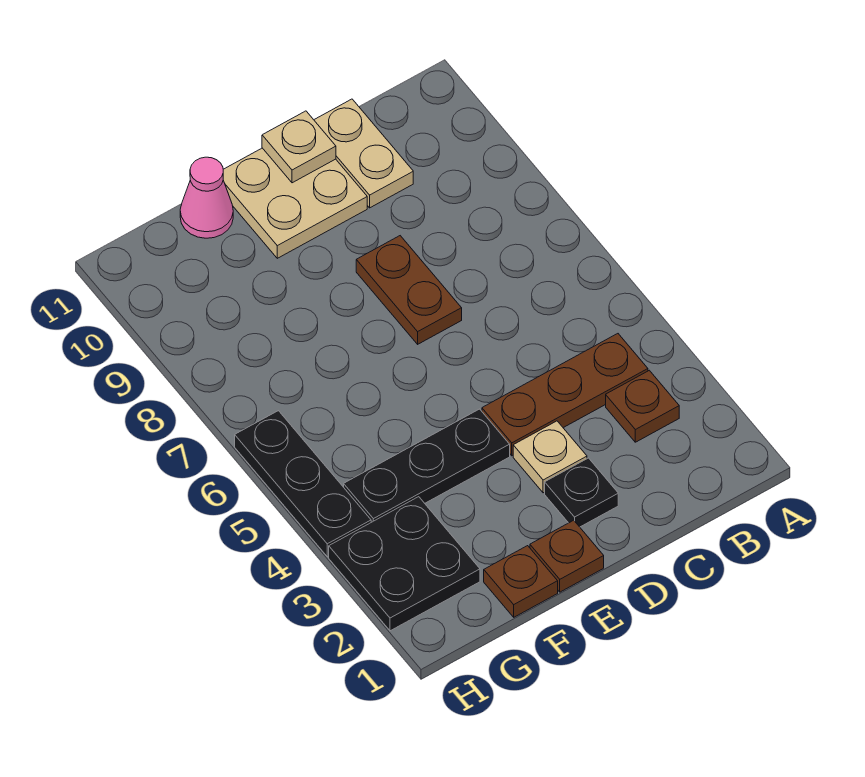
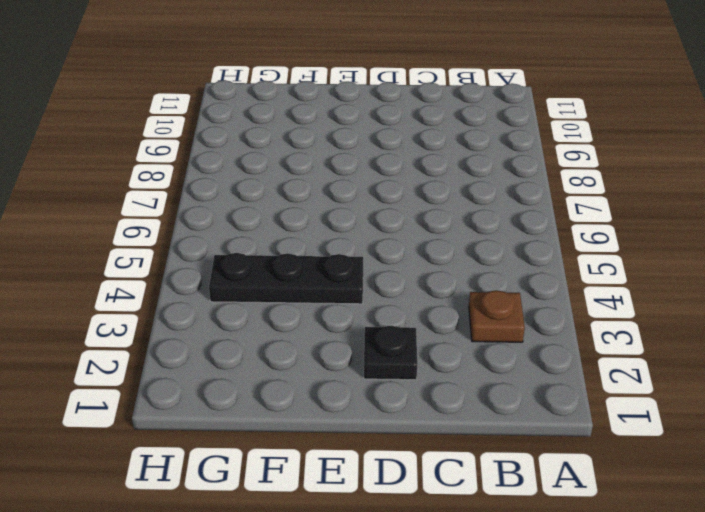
none -> brown 1x3 plate [482,334,648,456]
none -> tan 1x2 plate [314,99,413,208]
none -> tan 1x1 plate [513,421,587,493]

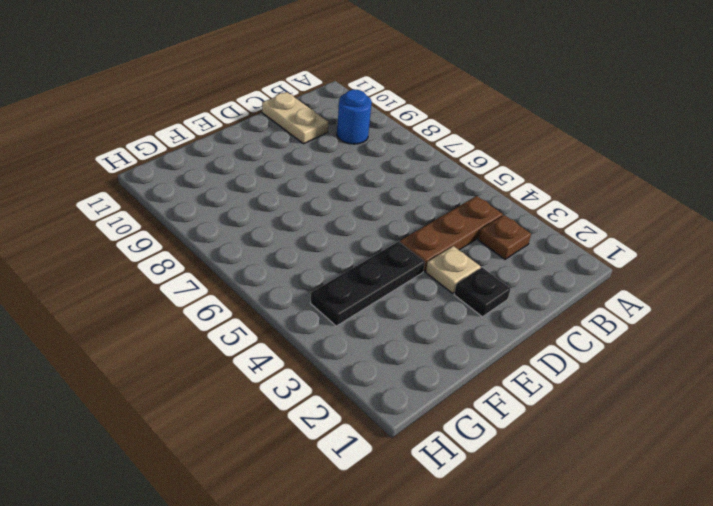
blue 1x1 round brick [337,89,372,144] -> none
none -> brown 1x2 plate [356,236,462,344]
none -> tan 2x2 plate [223,148,367,258]
none -> brown 1x1 plate [530,520,604,592]

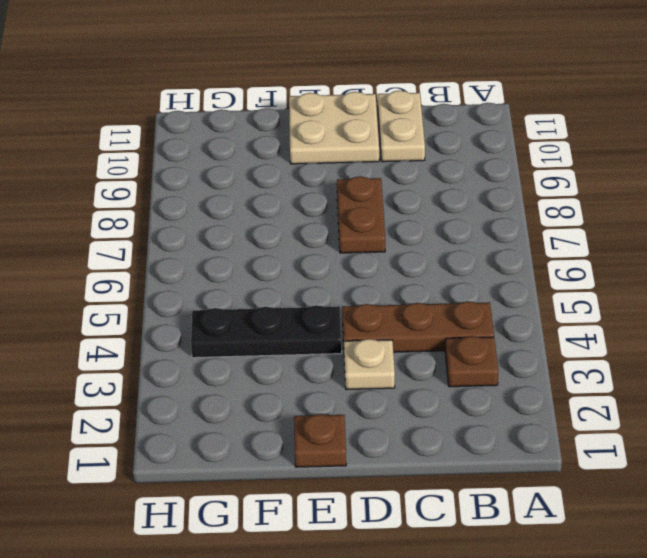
none -> black 1x1 plate [545,458,618,527]
none -> brown 1x1 plate [484,546,558,617]
none -> pink 1x1 cone [180,157,233,238]

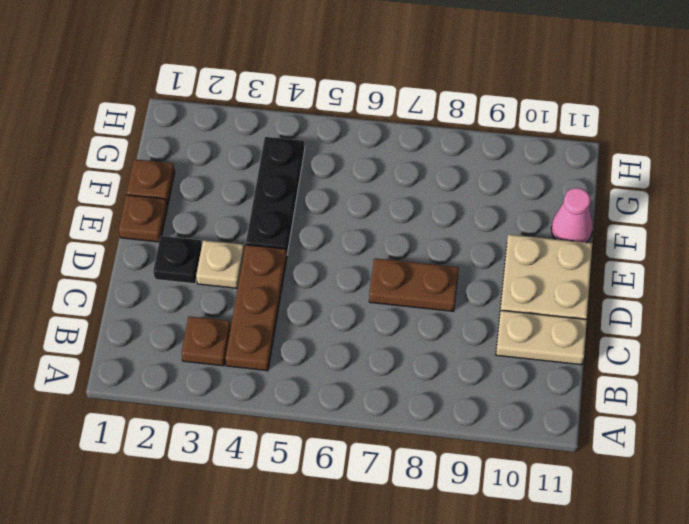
none -> black 2x2 plate [329,497,480,631]
none -> black 1x3 plate [235,411,371,557]
none -> tan 1x1 plate [262,111,336,183]

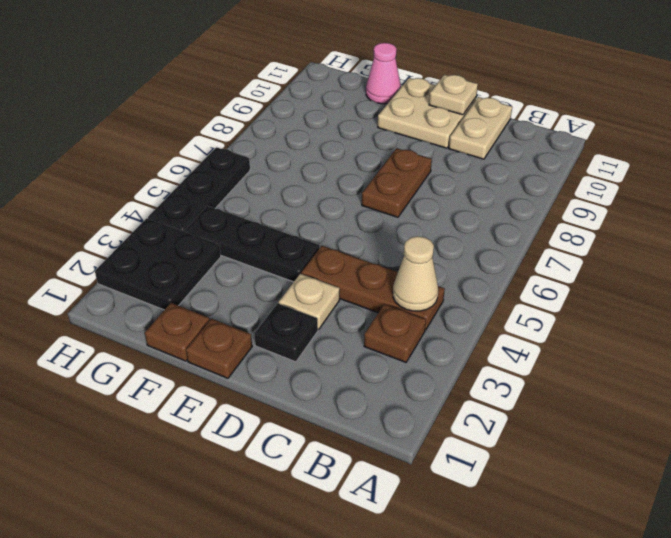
tan 1x1 cone [393,236,438,311] -> none

